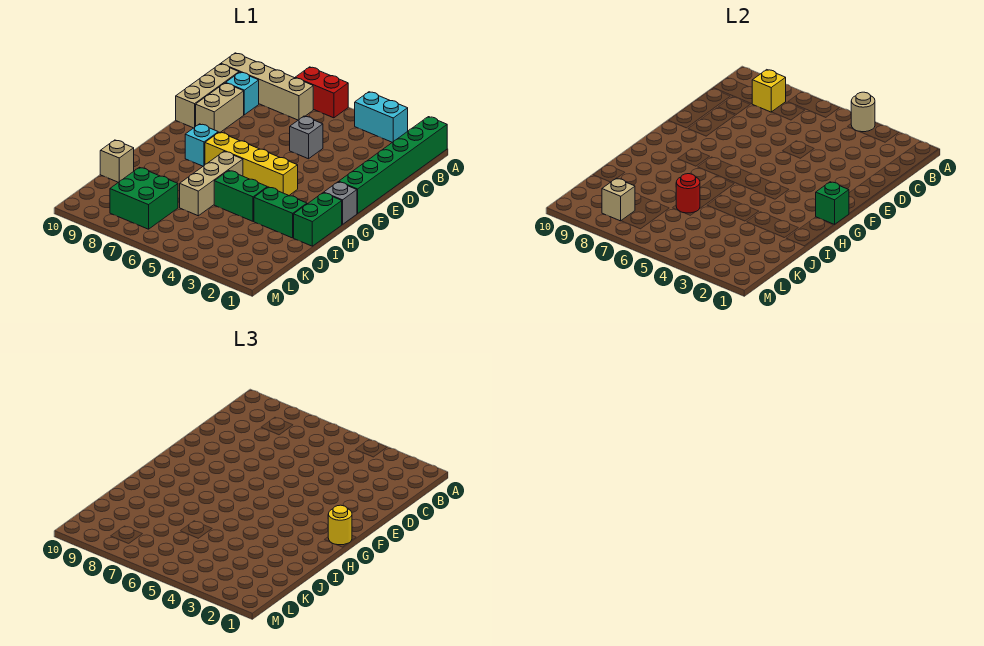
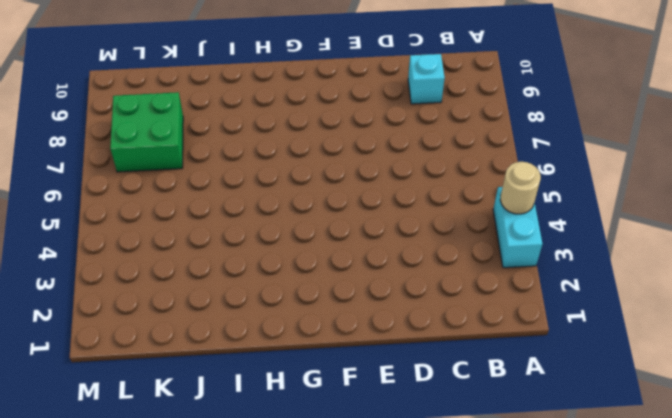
none -> green 1x6 brick [339,117,447,214]
none -> red 1x2 brick [295,67,348,118]
none -> tan 1x4 brick [221,53,313,120]

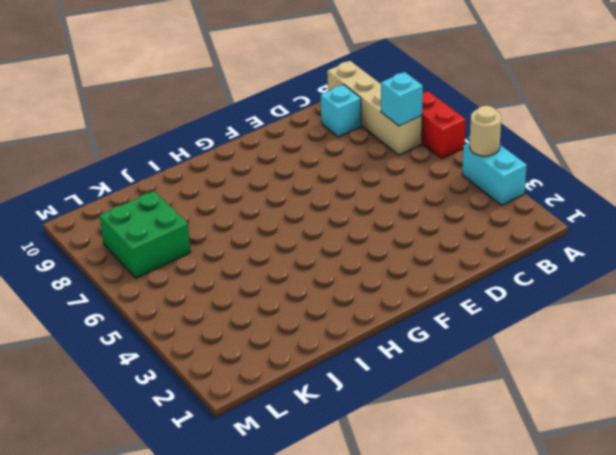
cyan 1x1 brick [381,72,423,126] -> cyan 1x1 brick moved to [185,124,218,166]
none -> green 1x6 brick [339,117,447,214]
none -> tan 1x3 brick [176,64,239,128]
none -> grey 1x1 brick [290,116,323,159]

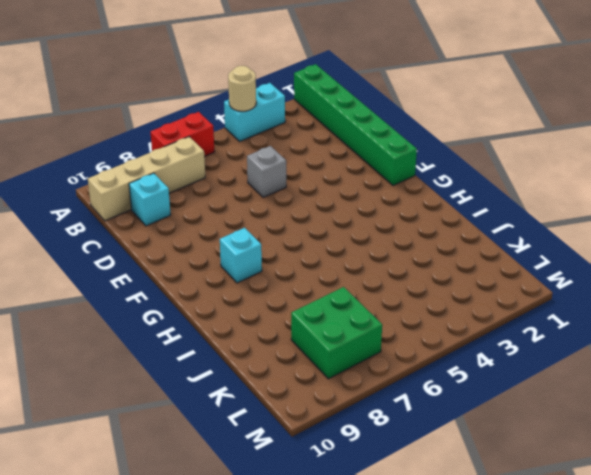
none -> tan 1x3 brick [176,64,239,128]
none -> tan 1x2 brick [196,83,244,133]
none -> grey 1x1 brick [324,182,357,224]

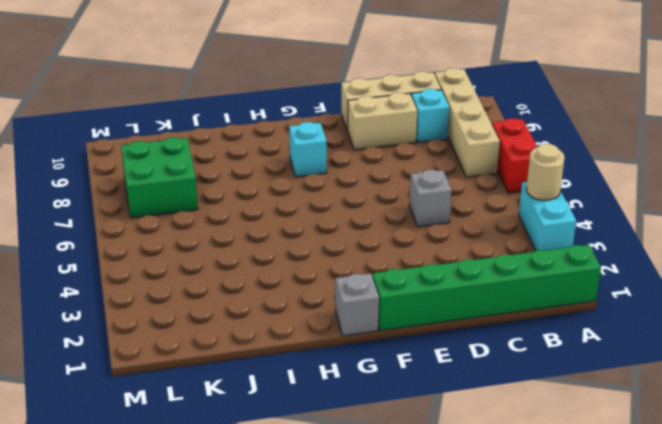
none -> yellow 1x4 brick [205,132,298,195]
none -> green 1x2 brick [294,193,342,246]
none -> tan 1x3 brick [180,151,243,216]

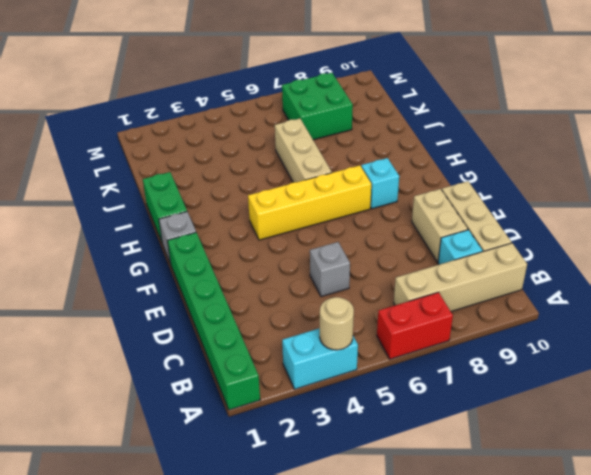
none -> green 1x2 brick [254,187,307,238]
none -> green 1x2 brick [214,171,267,221]
none -> tan 1x1 brick [100,140,134,182]

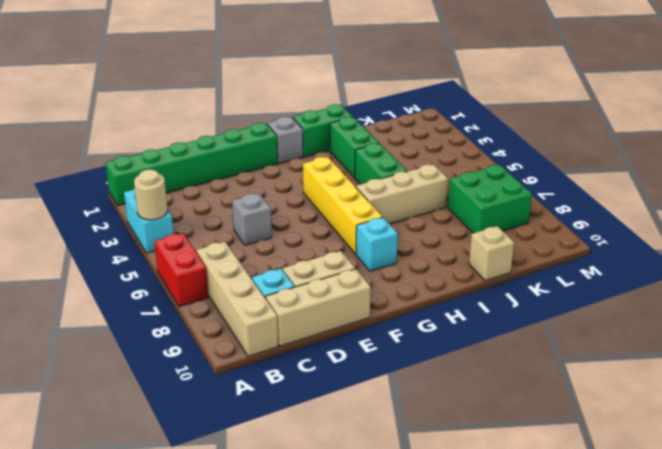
none -> yellow 1x1 brick [752,70,786,112]
none -> green 1x1 brick [816,182,849,224]
none -> red 1x1 round brick [676,174,700,213]

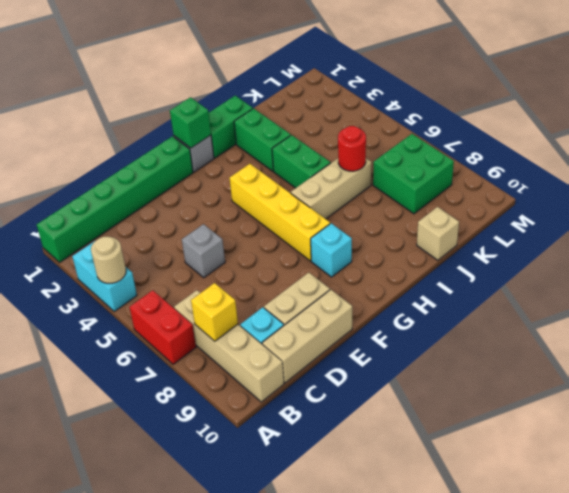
none -> tan 1x1 brick [602,178,635,221]
none -> yellow 1x1 round brick [328,505,352,545]

